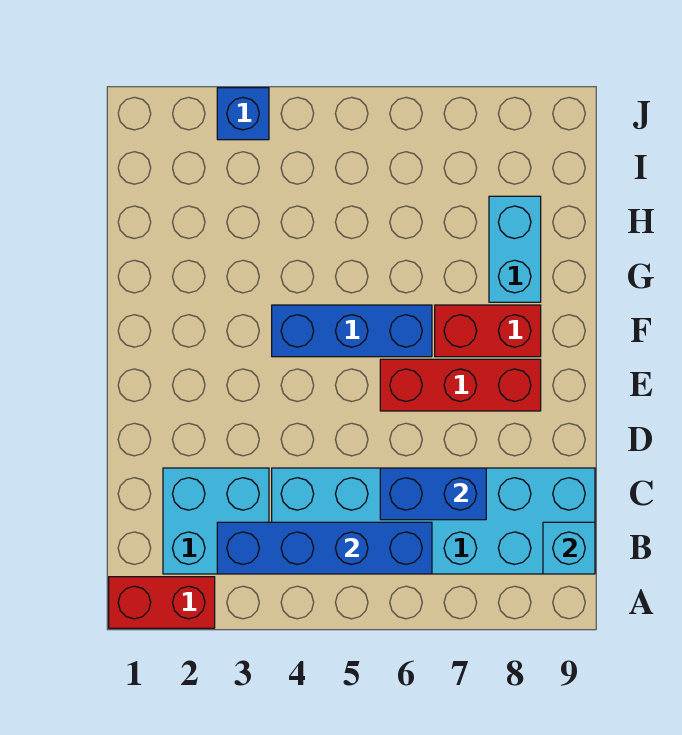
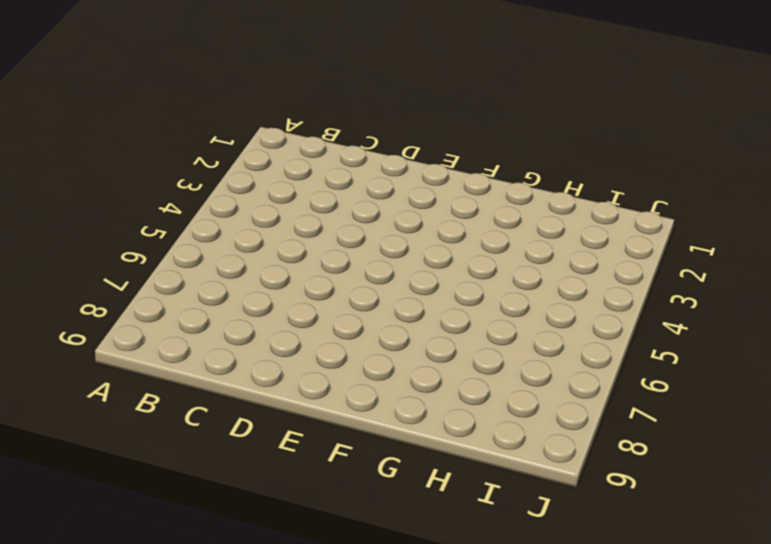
none -> red 1x2 brick [109,577,215,628]
none -> cyan 2x2 brick [163,468,269,574]

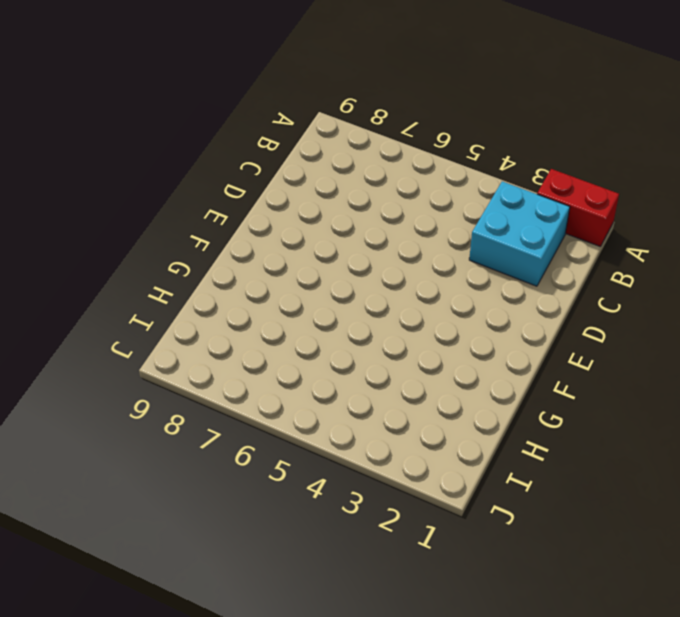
none -> cyan 2x6 brick [272,468,595,574]
none -> red 1x3 brick [380,359,541,411]

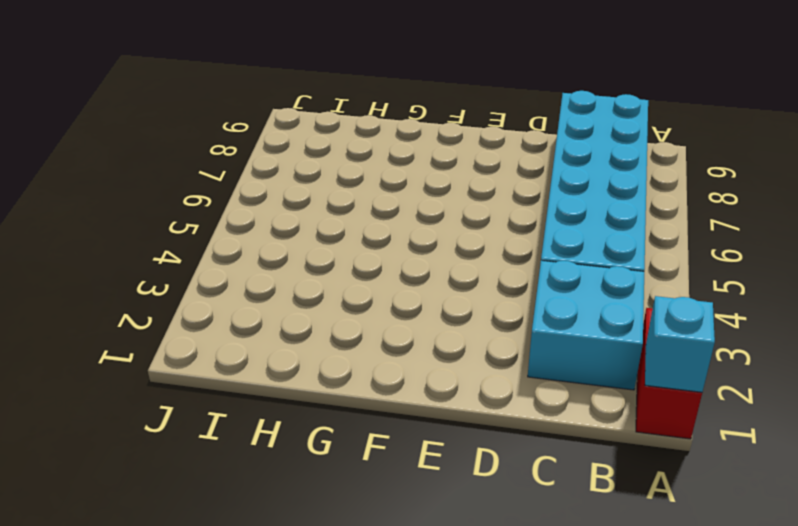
cyan 1x1 brick [645,296,715,392] -> cyan 1x1 brick moved to [543,522,595,574]
none -> red 1x3 brick [380,359,541,411]
none -> blue 1x3 brick [272,305,432,357]

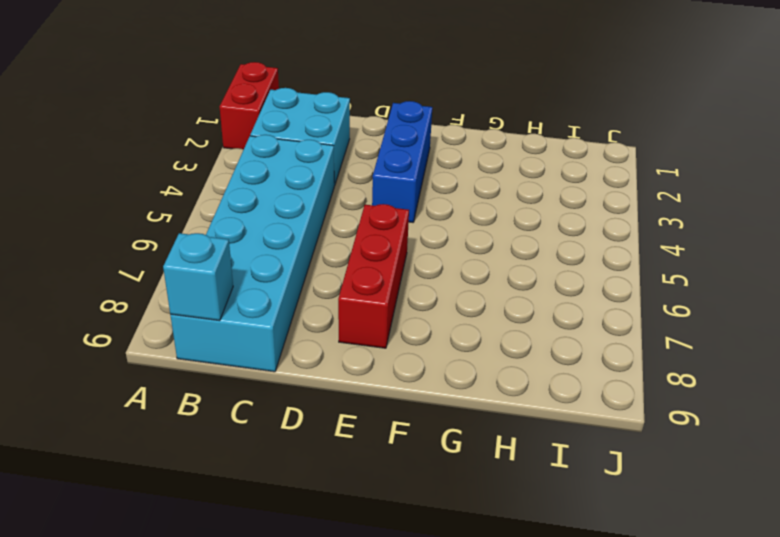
blue 1x3 brick [372,101,432,222] -> blue 1x3 brick moved to [272,305,432,357]
none -> red 1x2 brick [435,305,541,357]
none -> cyan 1x2 brick [489,196,541,302]

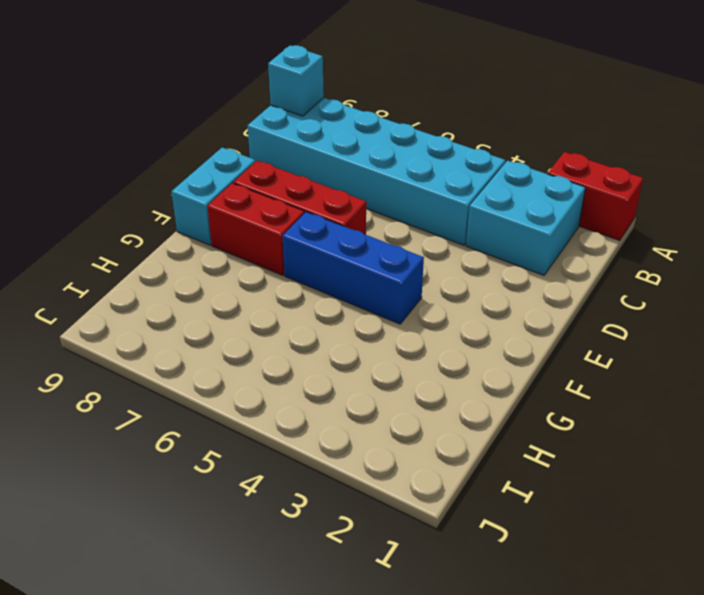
cyan 1x2 brick [172,148,255,245] -> cyan 1x2 brick moved to [489,196,541,302]
none -> blue 1x1 brick [217,88,269,140]
none -> blue 1x4 brick [217,522,432,574]

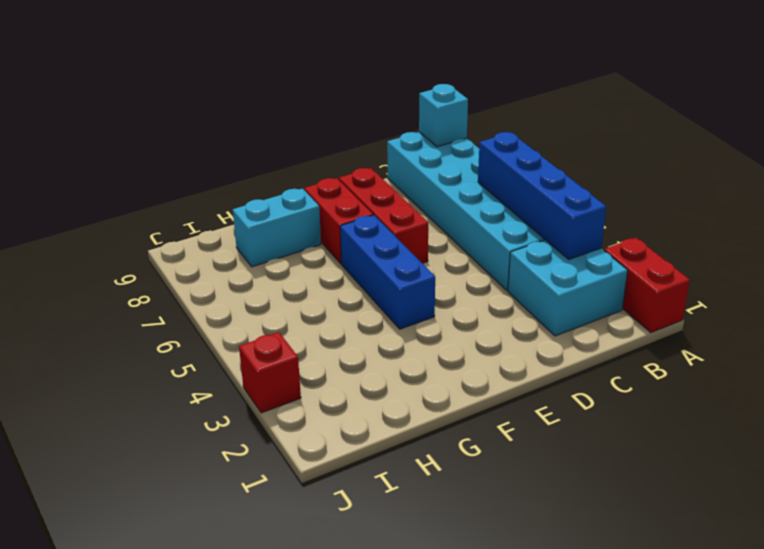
red 1x1 brick [239,332,301,413] -> blue 1x1 brick [217,88,269,140]
none -> blue 1x2 brick [380,468,486,520]

